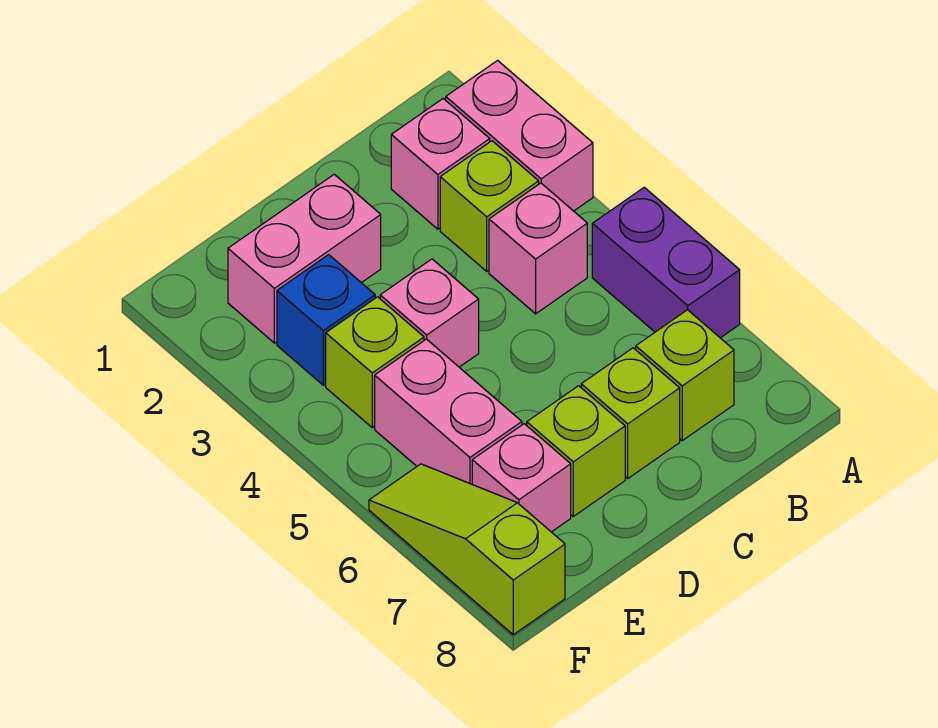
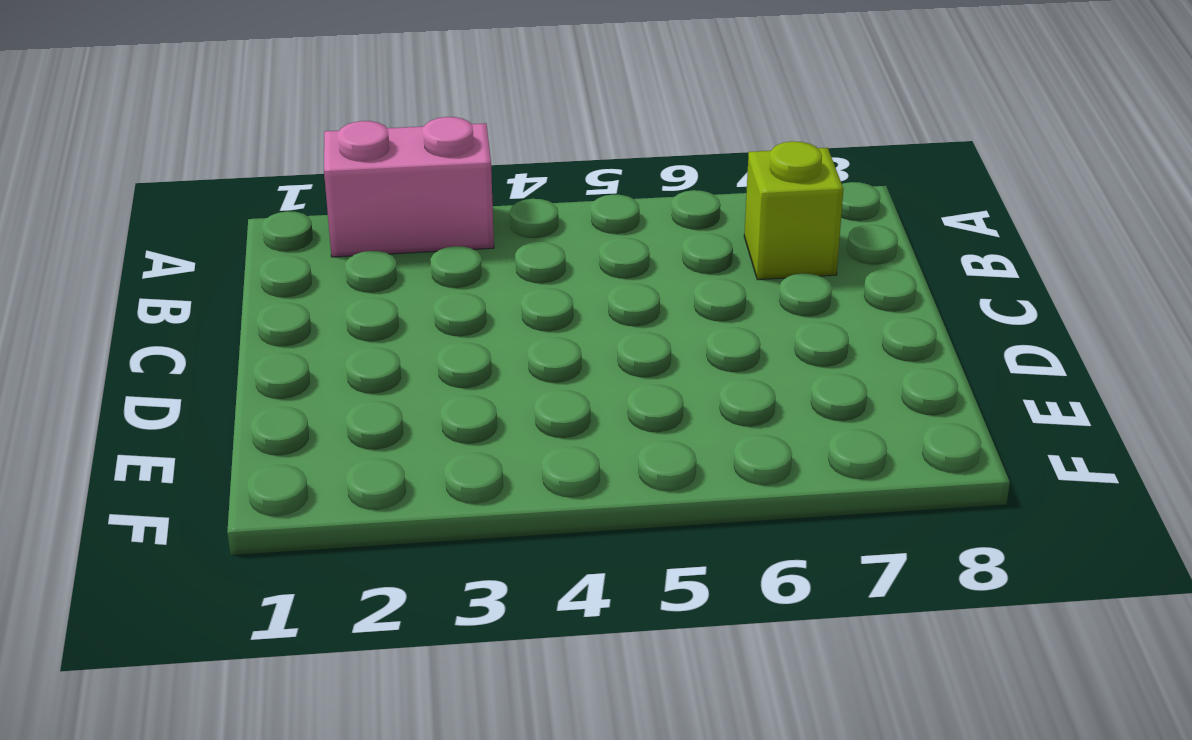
none -> purple 1x2 brick [592,187,740,338]
none -> pink 1x1 brick [391,99,490,229]
none -> lime 1x1 brick [440,141,539,271]

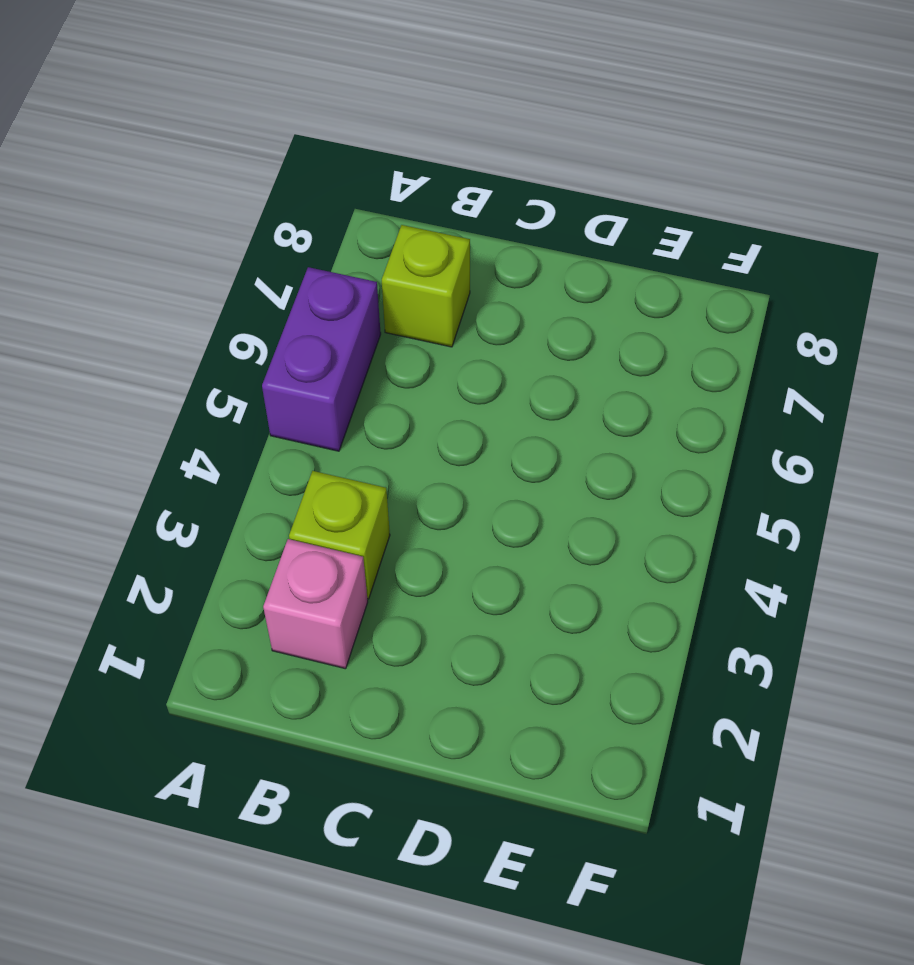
none -> pink 1x2 brick [446,61,593,211]
none -> pink 1x1 brick [489,183,587,314]
none -> lime 1x1 brick [581,348,680,478]

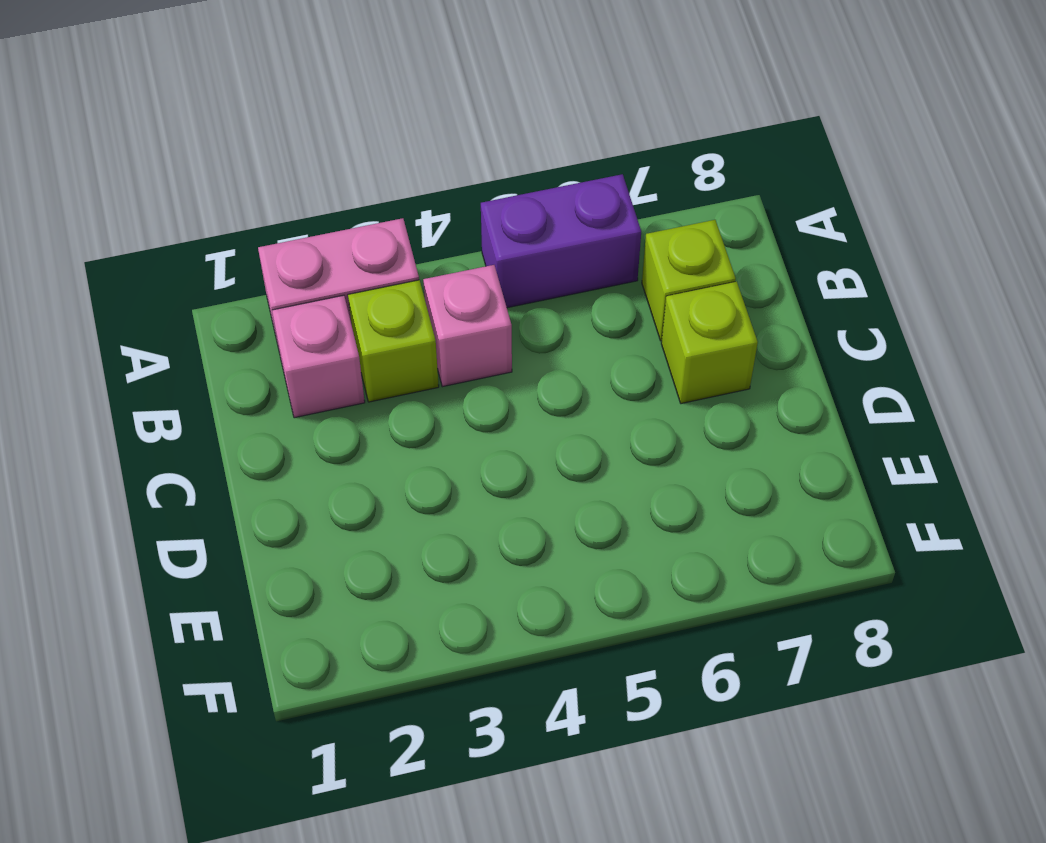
none -> pink 1x2 brick [228,174,381,343]
none -> pink 1x1 brick [380,259,479,367]
none -> lime 1x1 brick [527,386,625,516]

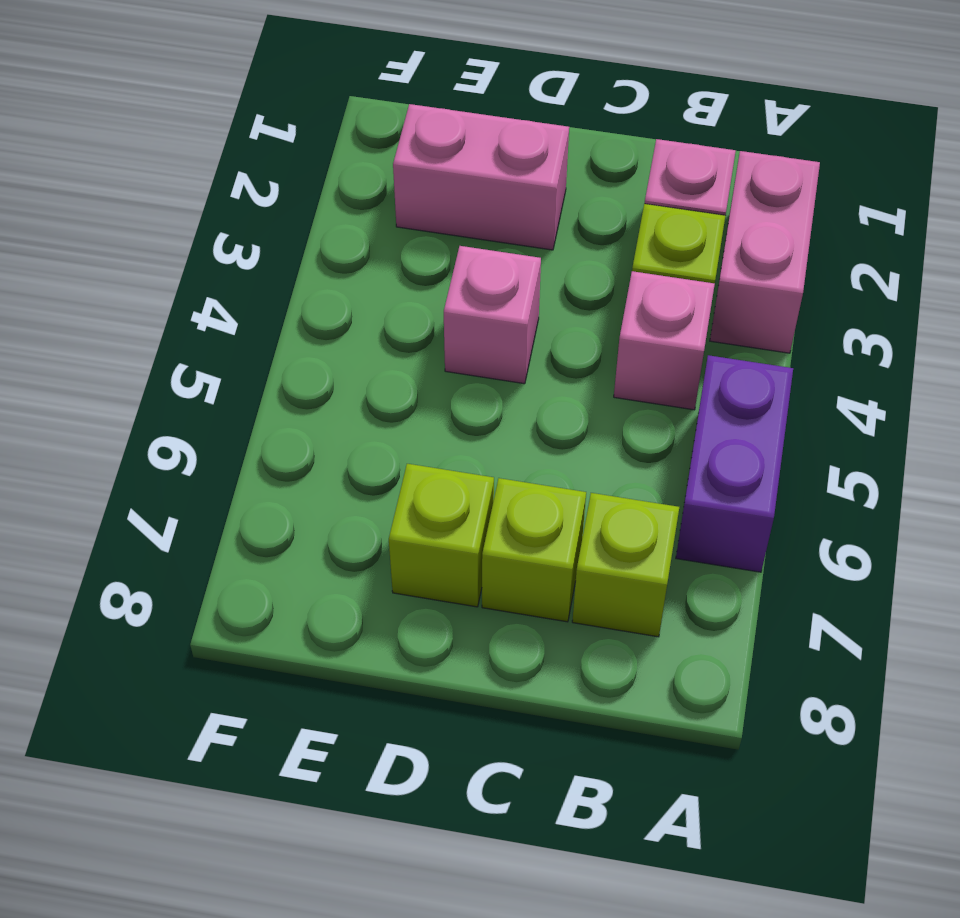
none -> blue 1x1 brick [277,255,375,385]
none -> lime 1x1 brick [326,297,424,427]
none -> pink 1x2 brick [375,339,522,484]

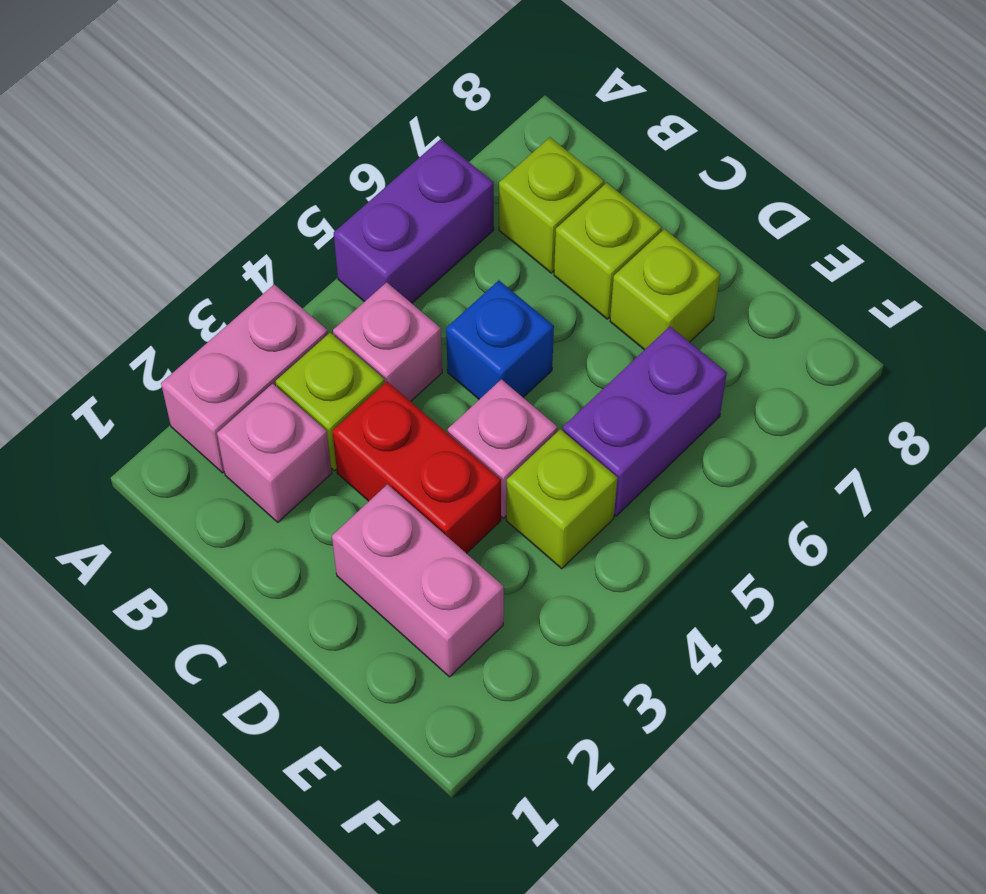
red 1x2 brick [332,382,501,554] -> none
blue 1x1 brick [446,280,554,399] -> blue 1x1 brick moved to [277,255,375,385]
purple 1x2 brick [563,326,727,516] -> pink 1x2 brick [375,339,522,484]
none -> pink 1x1 brick [472,424,571,532]
none -> lime 1x3 slope [369,464,565,635]

